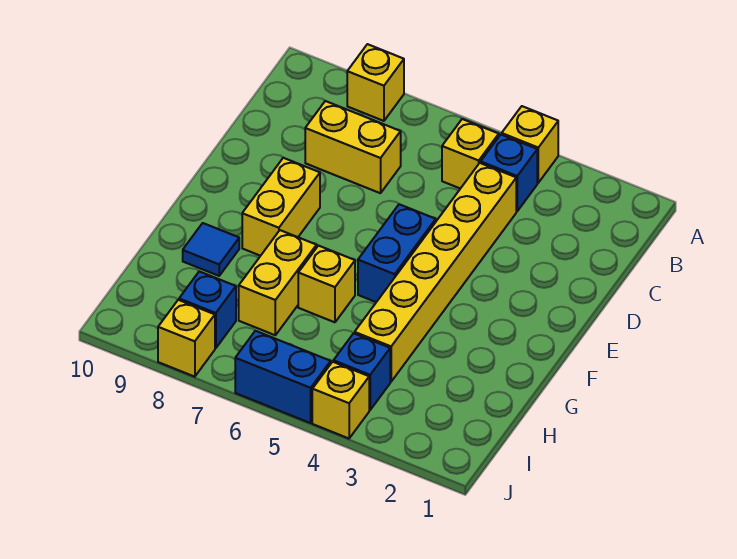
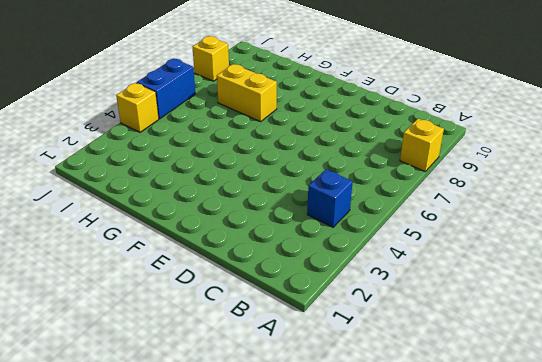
none -> yellow 1x1 brick [502,106,558,183]
none -> yellow 1x1 brick [442,119,499,189]
none -> yellow 1x6 brick [355,163,516,382]

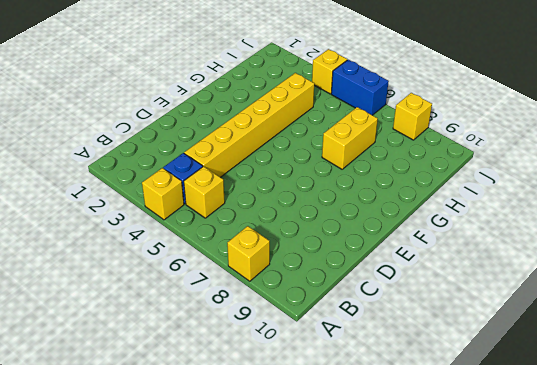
none -> yellow 1x2 brick [305,101,401,193]
none -> blue 1x2 brick [358,204,436,302]
none -> yellow 1x2 brick [242,158,320,256]

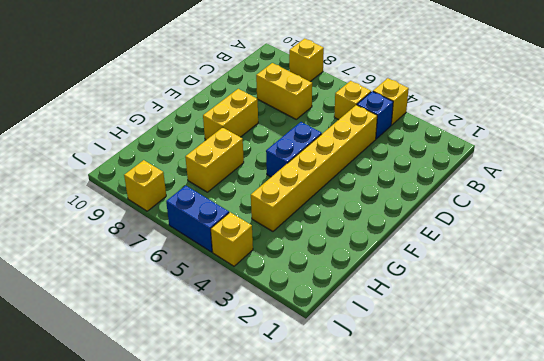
none -> yellow 1x1 brick [298,246,355,322]
none -> blue 1x1 tile [183,223,239,276]
none -> blue 1x1 brick [333,333,390,410]

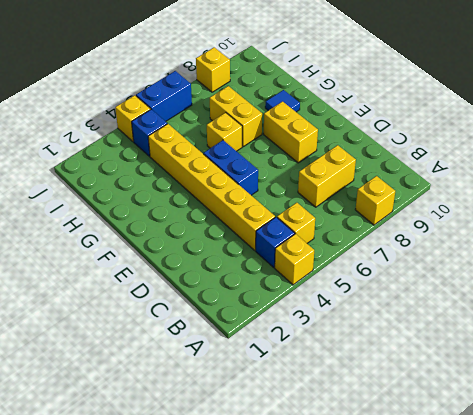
none -> blue 1x1 brick [179,271,236,348]

